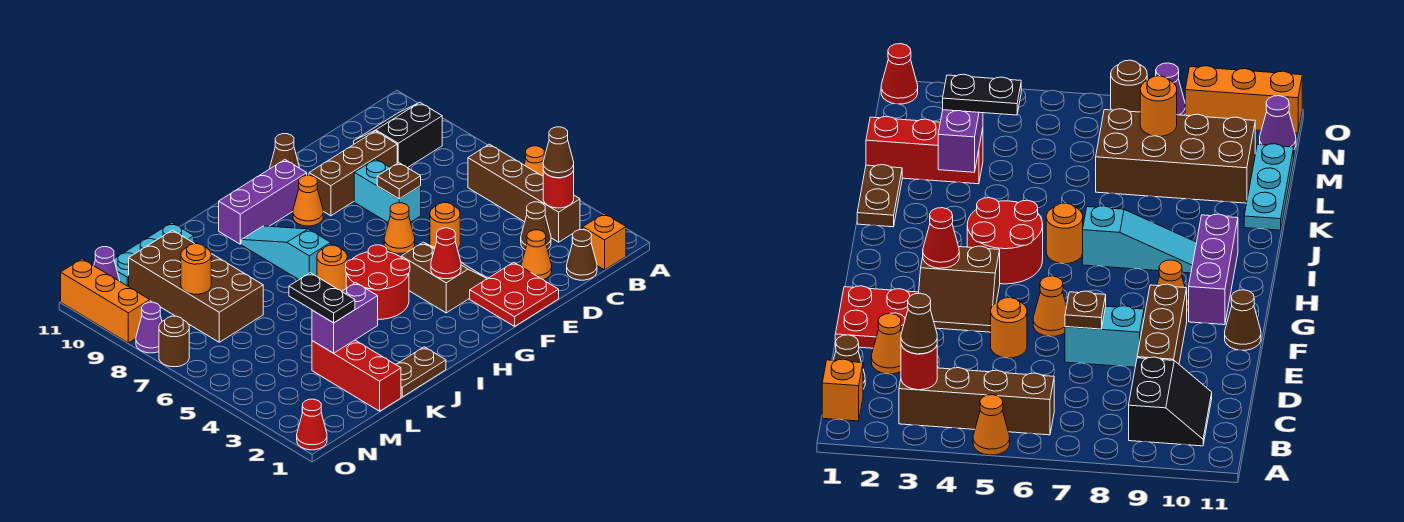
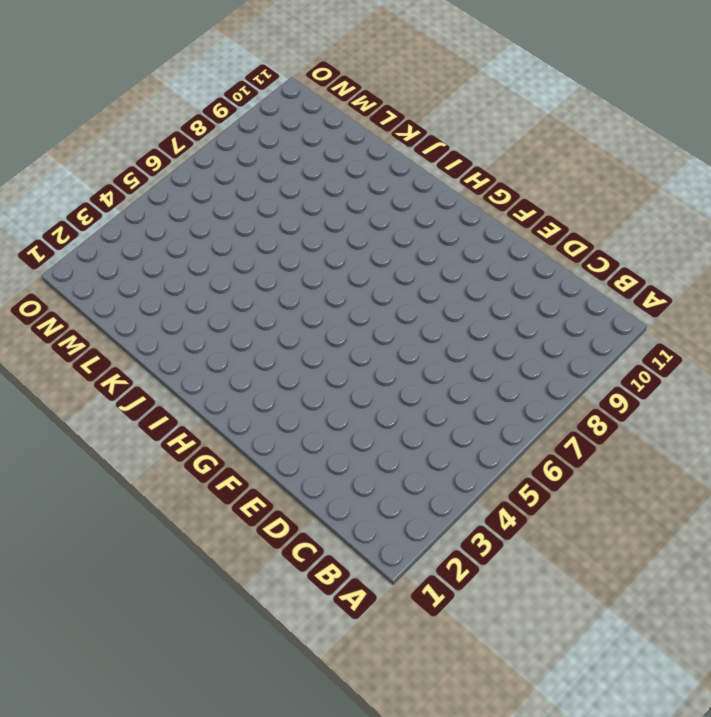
none -> orange 1x1 cone [524,146,544,176]
none -> orange 1x1 brick [583,214,626,270]
none -> brown 1x4 brick [468,144,580,242]
none -> black 2x2 slope [354,102,442,168]

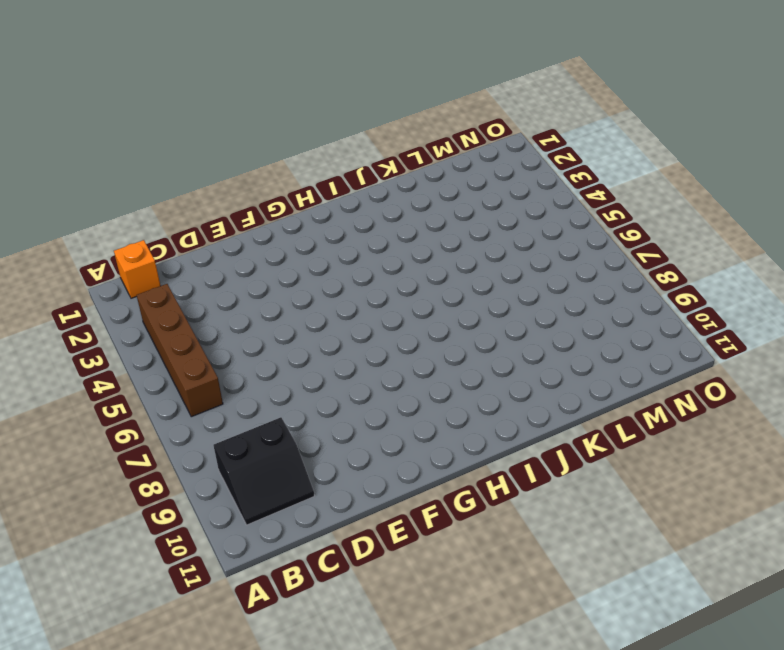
none -> orange 1x1 cone [524,146,544,176]
none -> brown 1x1 cone [567,230,597,280]
none -> brown 1x1 cone [521,202,551,249]
none -> orange 1x1 cone [521,230,552,280]

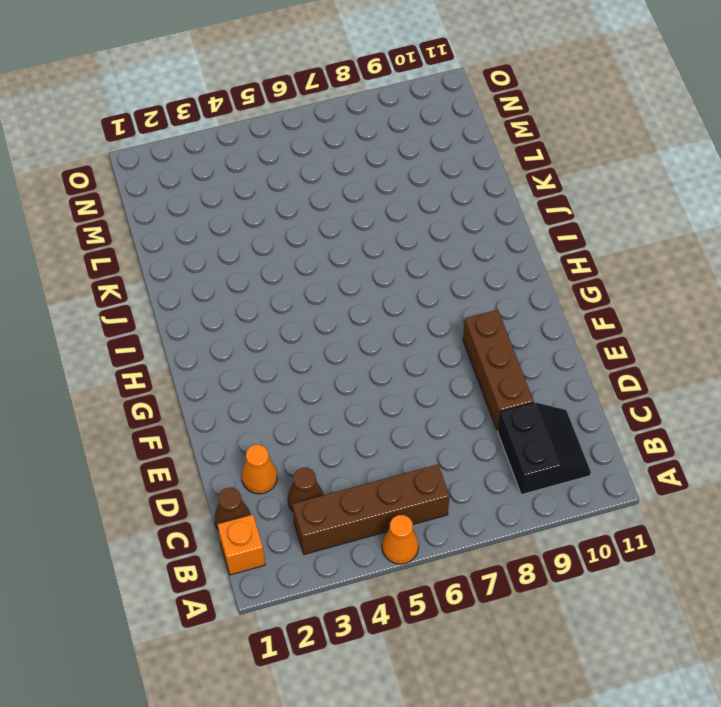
none -> red 2x2 plate [470,262,559,326]
none -> orange 1x1 round brick [430,203,460,249]
none -> cyan 1x2 brick [354,159,421,222]
none -> brown 2x2 slope [401,242,487,313]

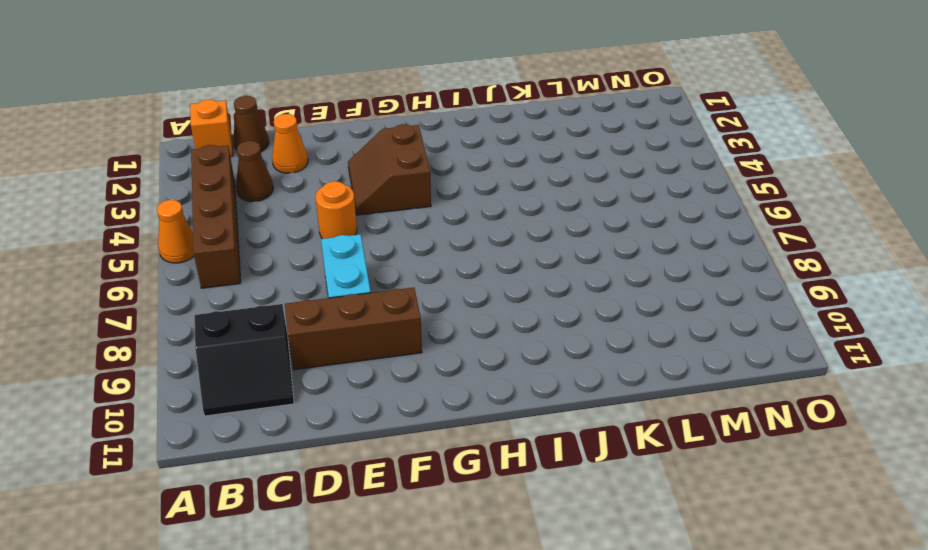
none -> red 2x2 plate [470,262,559,326]
none -> orange 1x1 cone [384,203,415,253]
none -> brown 1x1 cone [270,134,300,169]
none -> orange 1x1 cone [293,176,323,226]

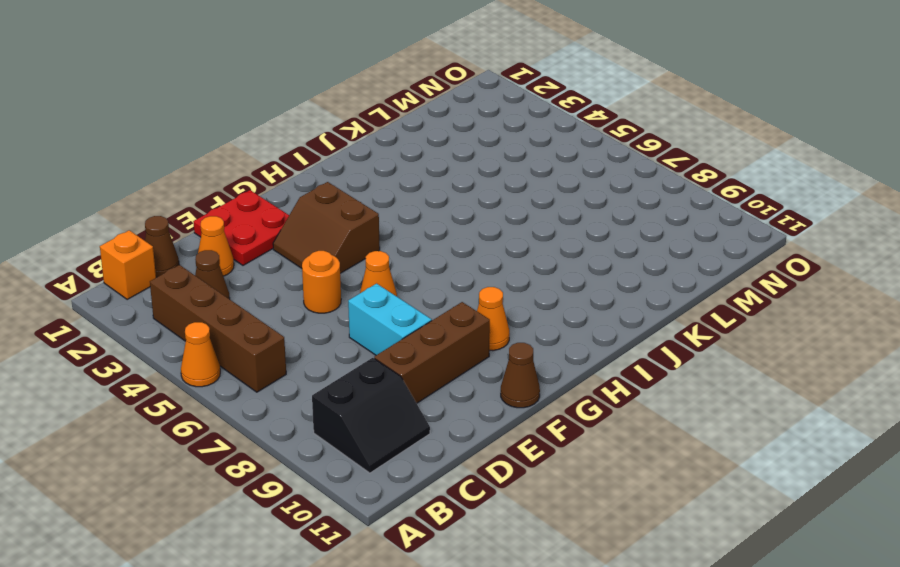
none -> purple 1x3 brick [219,160,307,244]
none -> red 2x2 round brick [346,245,410,320]
none -> orange 1x1 round brick [317,245,347,291]
none -> cyan 1x3 slope [241,226,331,279]

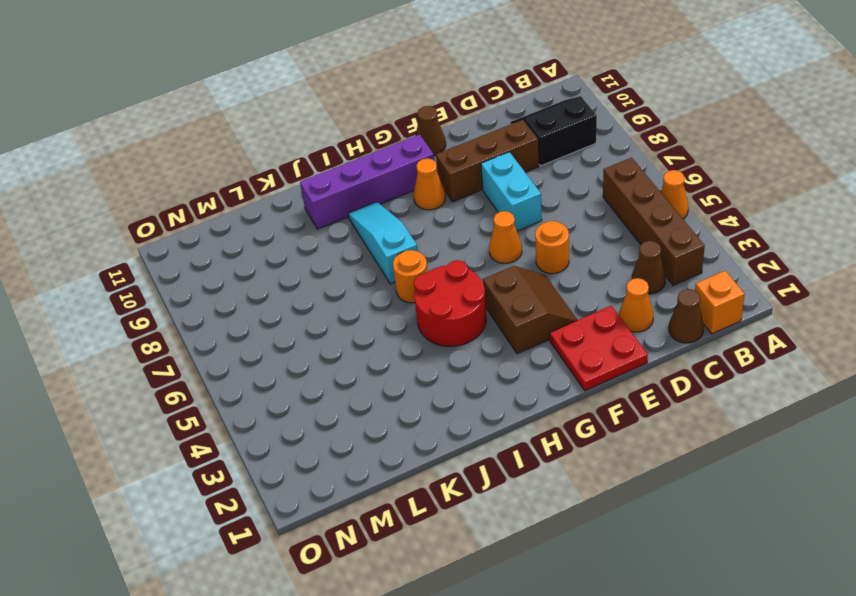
purple 1x4 brick [300,134,434,229] -> purple 1x3 brick [219,160,307,244]
none -> brown 1x2 plate [396,347,446,397]
none -> cyan 1x3 plate [114,223,194,287]
none -> red 1x3 brick [312,340,401,411]
none -> brown 2x4 brick [129,230,263,342]

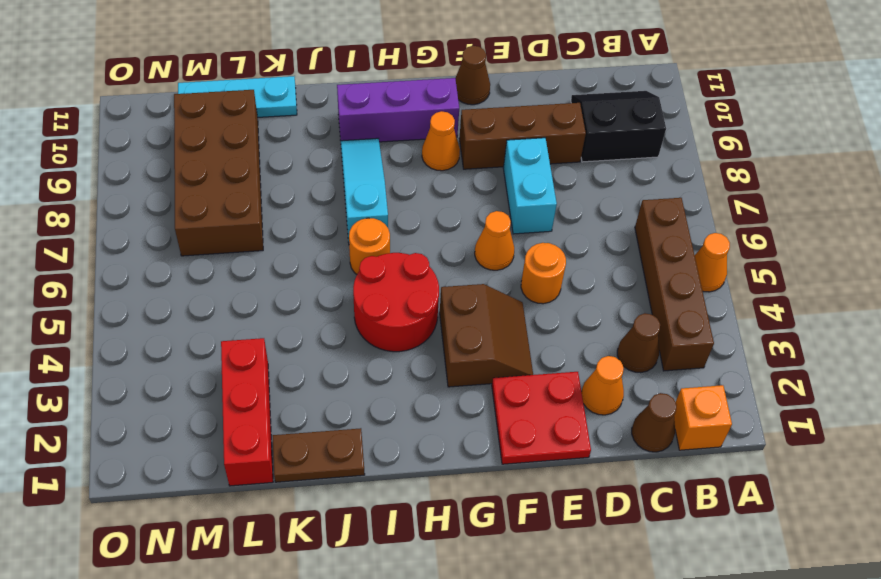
none -> purple 1x1 cone [94,247,120,281]
none -> red 1x1 cone [297,399,327,450]
none -> brown 1x1 round brick [159,316,189,367]
none -> purple 1x1 cone [136,302,162,353]

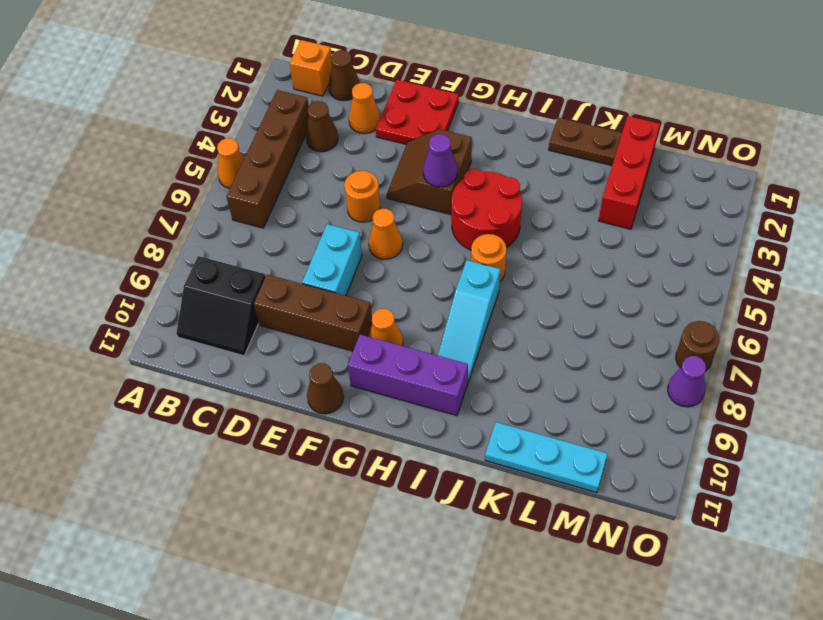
purple 1x1 cone [423,134,457,187] -> purple 1x1 cone moved to [94,247,120,281]
none -> brown 2x4 brick [129,230,263,342]
none -> red 1x1 cone [297,399,327,450]
none -> orange 1x3 brick [61,259,150,343]
none -> red 1x1 round brick [543,170,574,208]

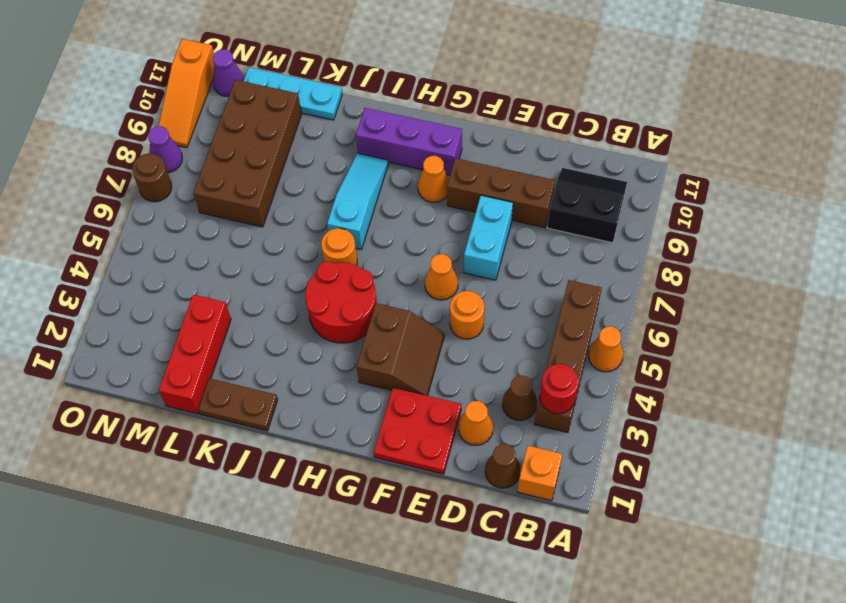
orange 1x3 slope [159,39,214,148] -> orange 1x3 brick [61,259,150,343]
none -> brown 1x1 cone [270,134,300,169]
none -> red 1x1 cone [297,399,327,450]
none -> brown 1x1 plate [377,163,421,199]
none -> red 1x1 cone [431,228,461,279]

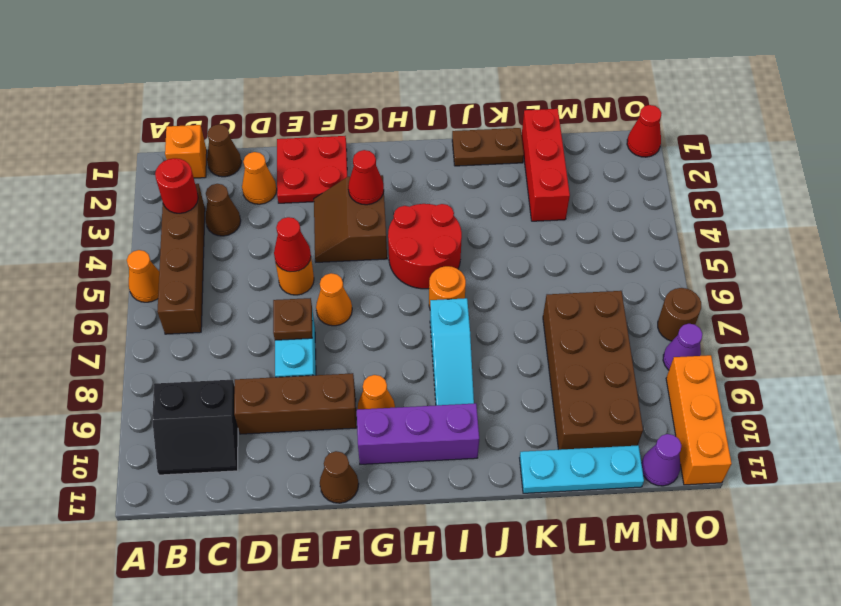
red 1x1 cone [274,217,311,272] -> none
none -> purple 1x2 brick [312,283,378,353]
none -> orange 1x1 round brick [181,244,211,294]
none -> brown 1x1 cone [543,127,574,178]
none -> black 1x2 plate [289,273,355,323]

